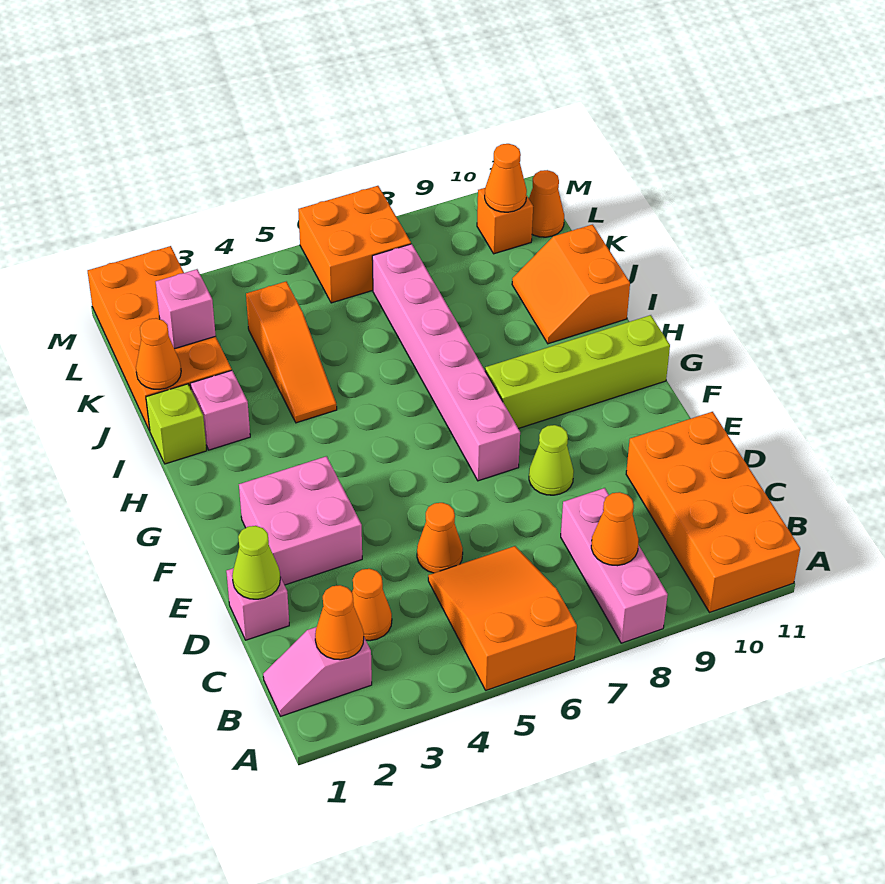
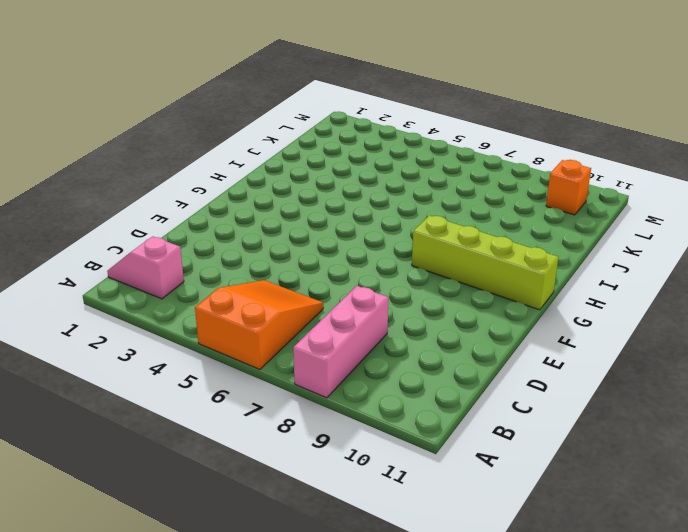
none -> orange 2x4 brick [626,412,800,613]
none -> orange 1x1 cone [352,569,392,641]
none -> pink 1x1 brick [226,568,289,640]

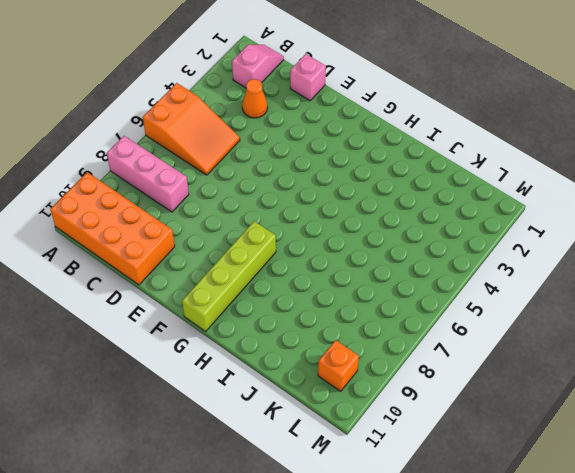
none -> orange 1x1 cone [417,503,463,573]
none -> pink 2x2 brick [239,456,362,585]
none -> lime 1x1 cone [529,425,574,495]

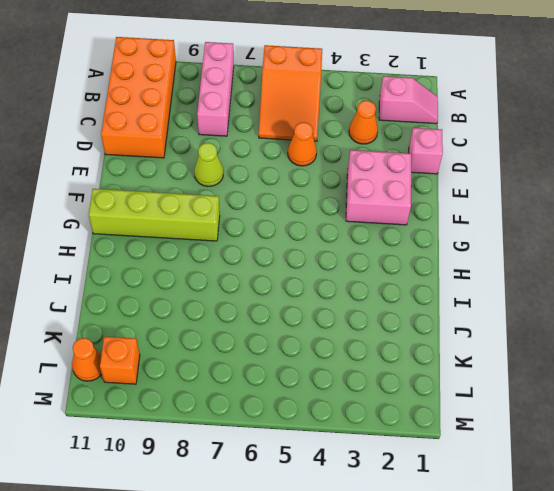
none -> pink 1x6 brick [372,244,520,481]
none -> lime 1x1 brick [146,384,207,464]
none -> pink 1x1 brick [190,370,250,450]

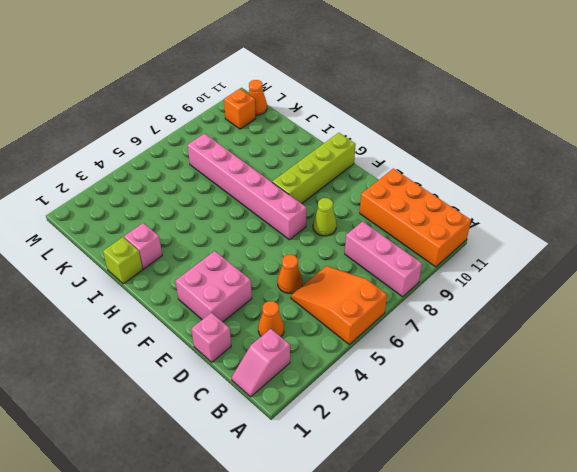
none -> orange 1x3 slope [246,282,337,423]
none -> orange 2x2 slope [512,225,630,344]
none -> orange 2x4 brick [88,246,232,431]

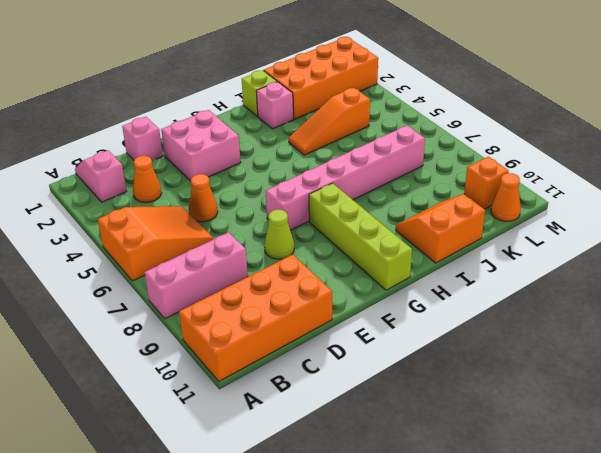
none -> orange 2x2 brick [298,186,411,303]
none -> orange 1x1 cone [315,585,364,660]
none -> orange 1x1 cone [591,492,639,566]

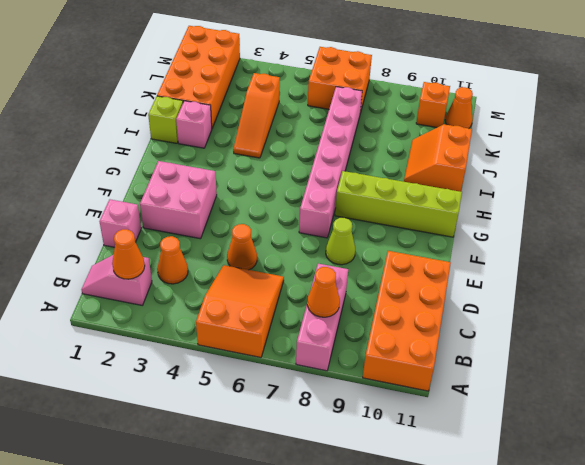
none -> lime 1x1 cone [232,526,280,599]
none -> orange 1x1 cone [136,318,181,390]
none -> pink 1x1 brick [156,269,216,349]

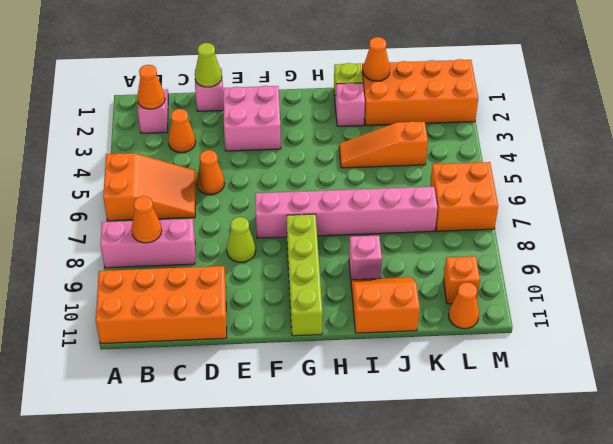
pink 1x1 brick [349,236,382,280] -> pink 1x1 brick moved to [156,269,216,349]
none -> orange 1x1 cone [485,144,527,212]

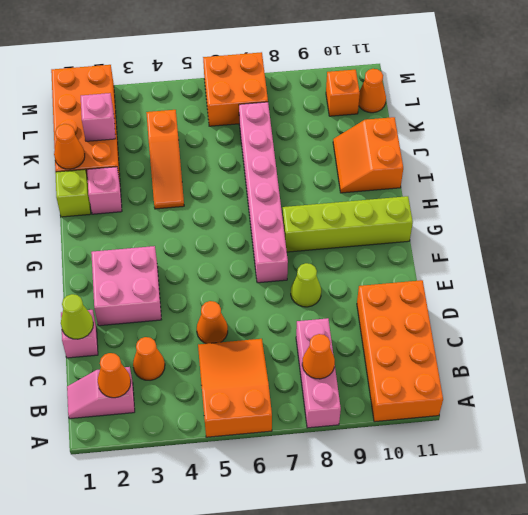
none -> orange 1x1 cone [485,144,527,212]

